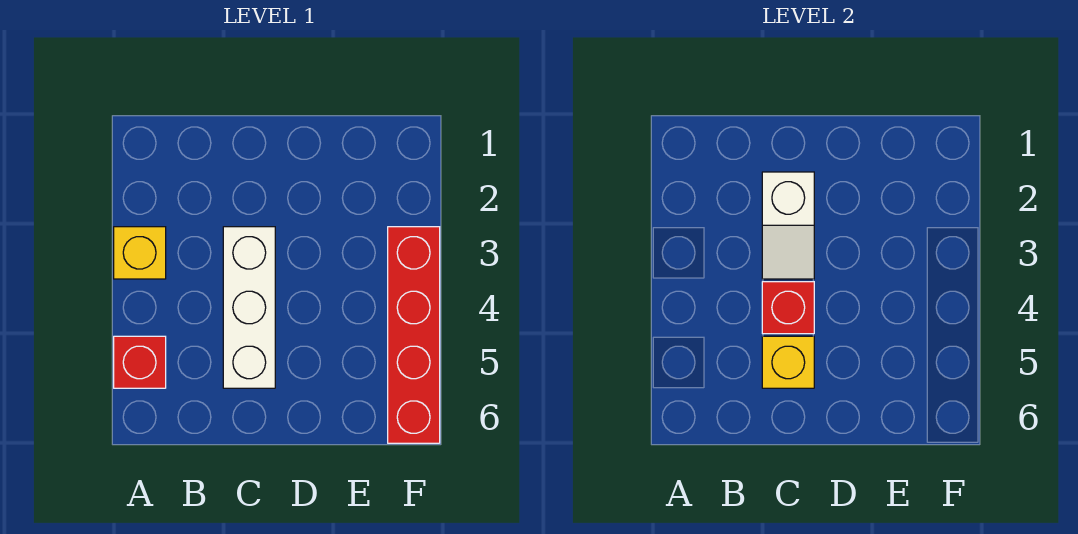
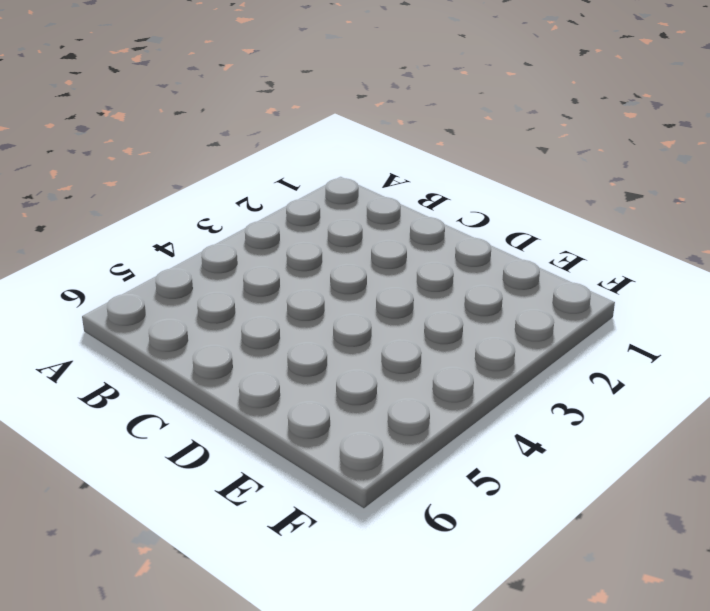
none -> yellow 1x1 brick [114,227,166,279]
none -> red 1x1 brick [114,336,166,388]

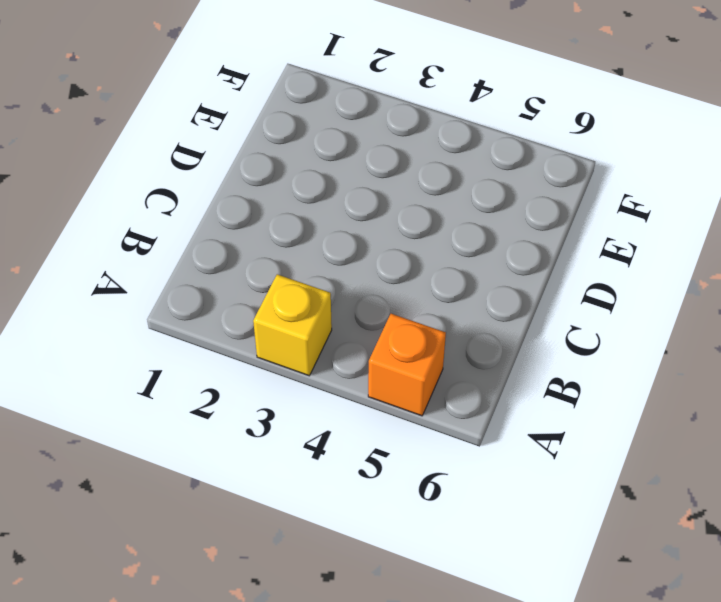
orange 1x1 brick [368,314,446,416] -> red 1x1 brick [114,336,166,388]
none -> white 1x3 brick [223,227,275,388]
none -> red 1x4 brick [388,227,440,443]

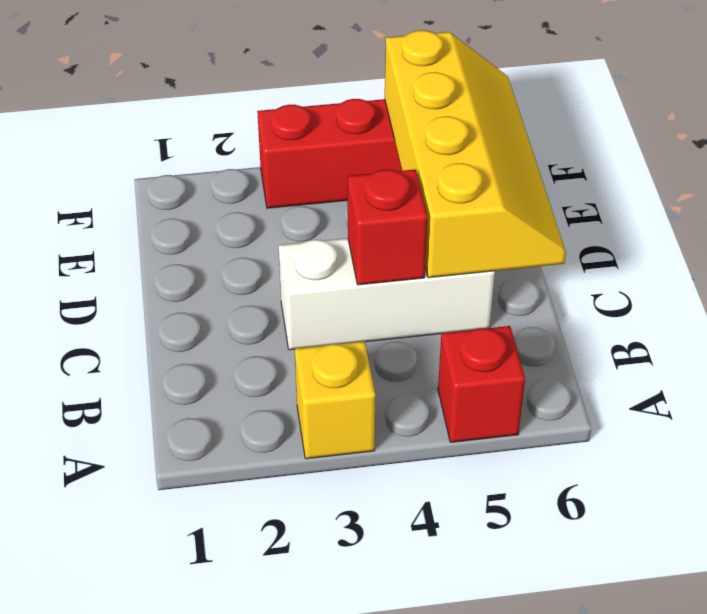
yellow 2x4 slope [385,30,566,278] -> yellow 1x1 brick [762,336,814,388]
none -> white 1x2 slope [762,172,814,279]

